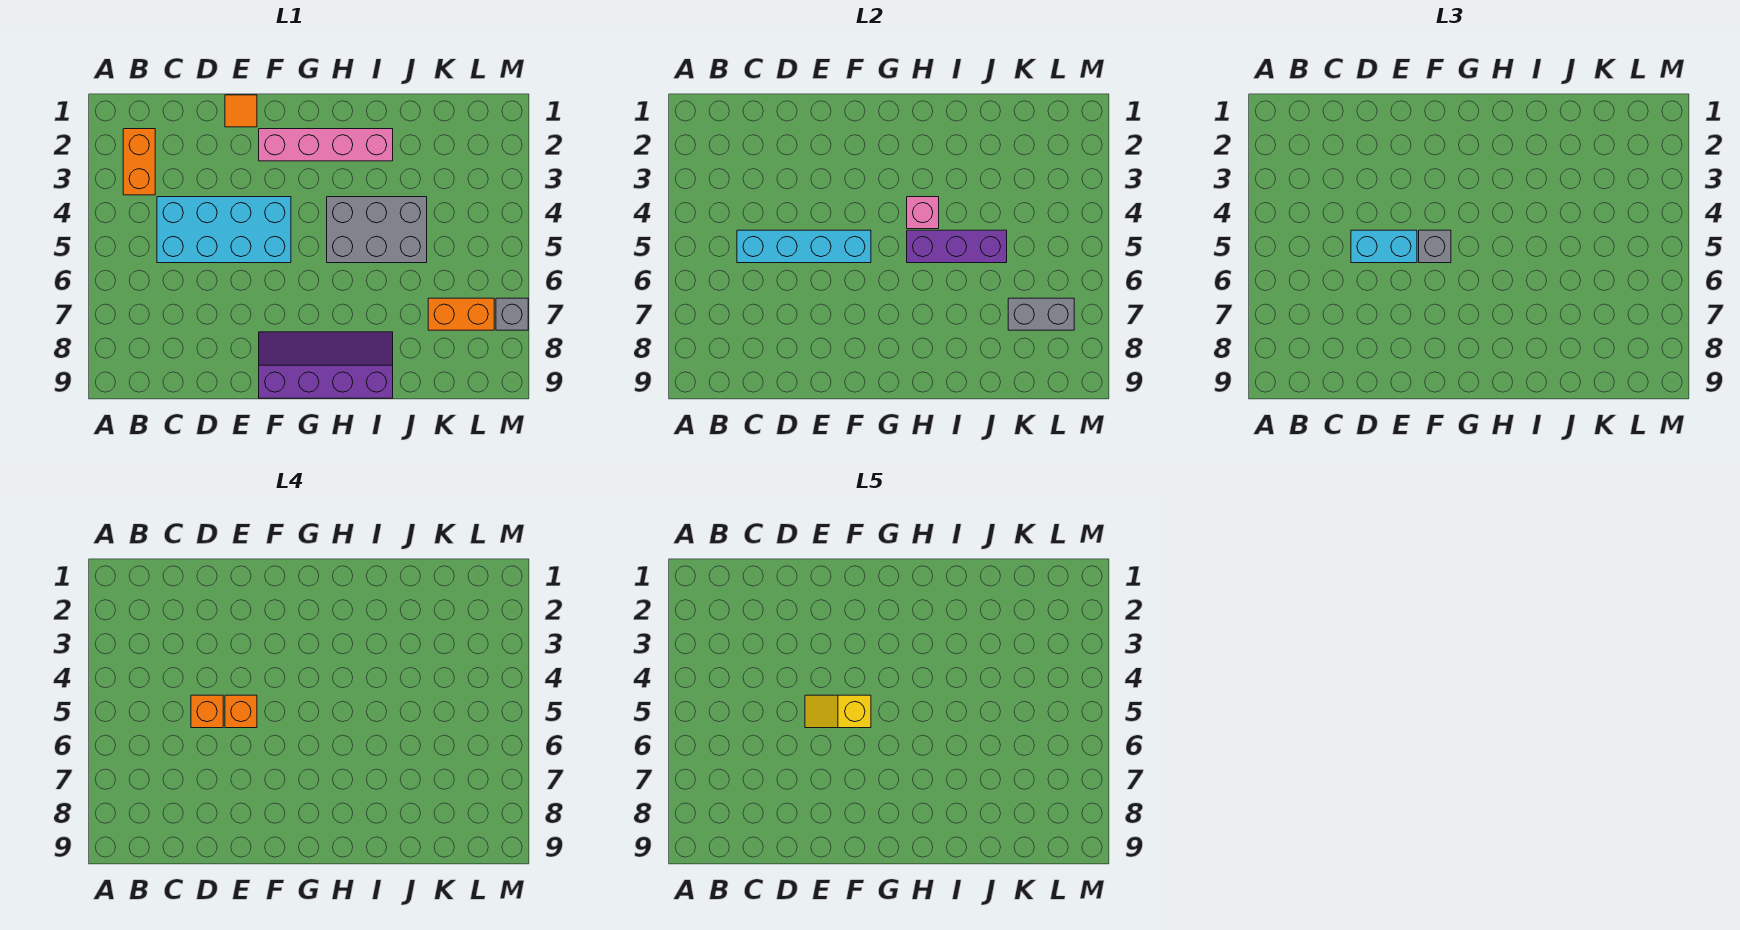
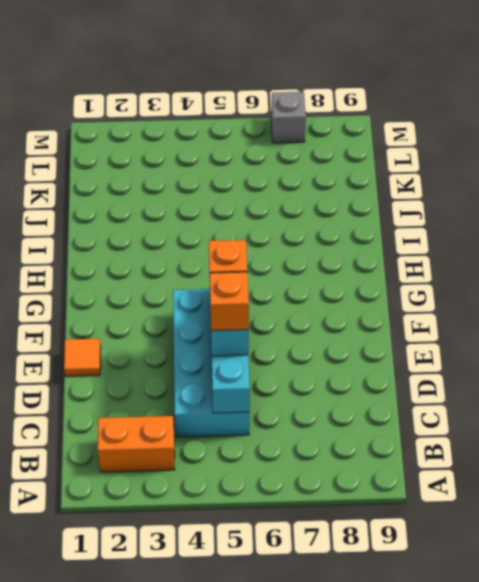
none -> pink 1x4 brick [259,129,393,161]
none -> purple 2x4 slope [259,332,393,398]
none -> grey 2x3 brick [327,197,427,263]

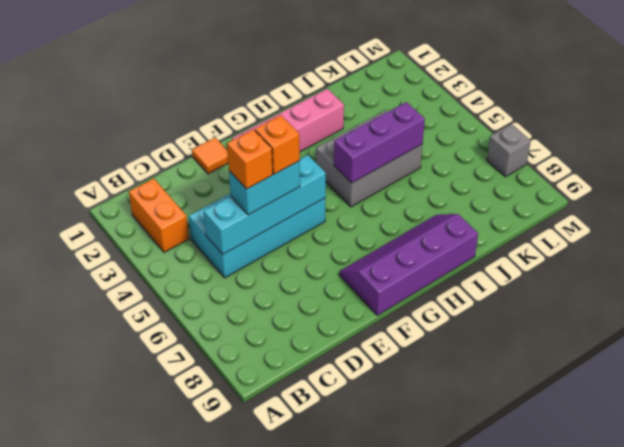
none -> orange 1x2 brick [428,298,494,330]
none -> pink 1x1 brick [907,197,939,229]
none -> grey 1x2 brick [1008,298,1074,330]

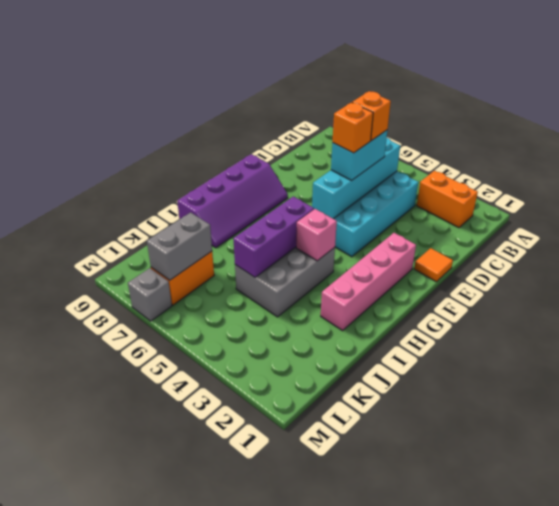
none -> grey 1x1 brick [1419,230,1451,263]
none -> yellow 1x2 slope [805,695,871,728]

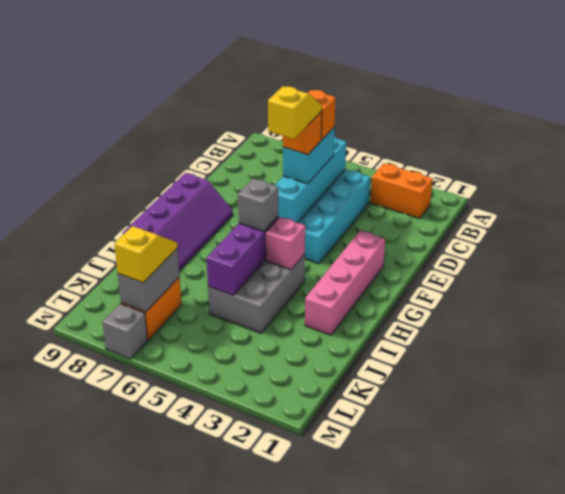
grey 1x1 brick [238,179,278,231] -> grey 1x1 brick moved to [1419,230,1451,263]
yellow 1x2 slope [114,226,178,283] -> none
none -> orange 1x1 tile [225,95,257,127]

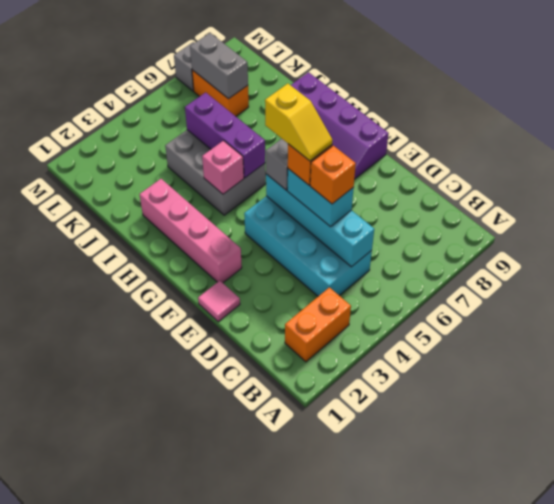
pink 1x1 tile [198,281,240,322] -> orange 1x1 tile [225,95,257,127]

